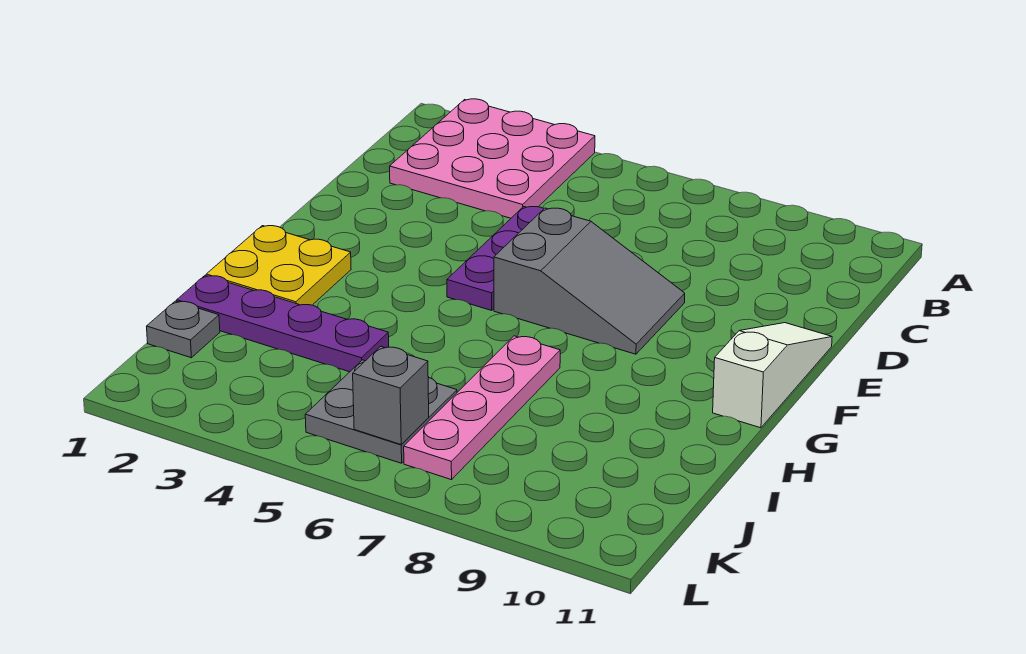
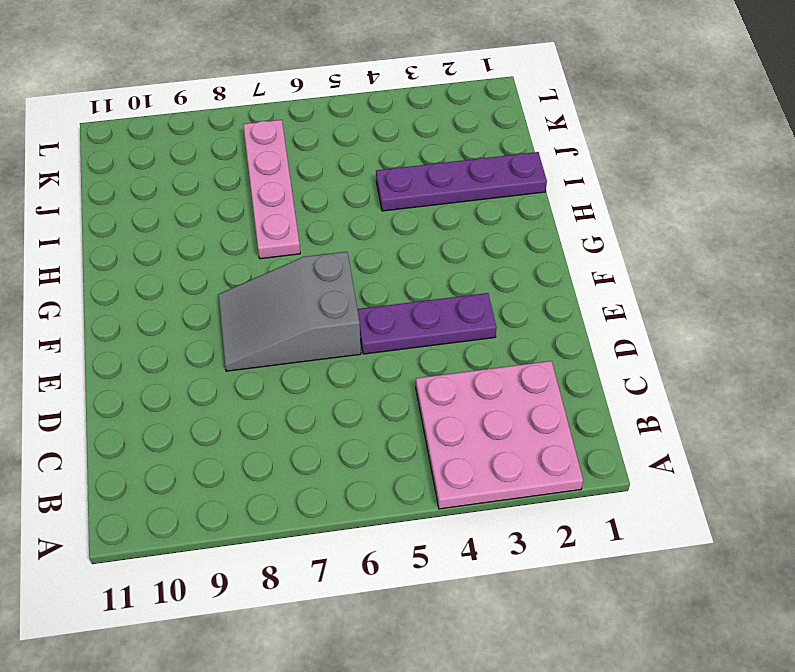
purple 1x3 plate [357,293,497,354] -> purple 1x3 plate turned to [447,207,544,310]
none -> white 1x3 slope [713,323,832,428]
none -> yellow 2x2 plate [206,226,351,305]

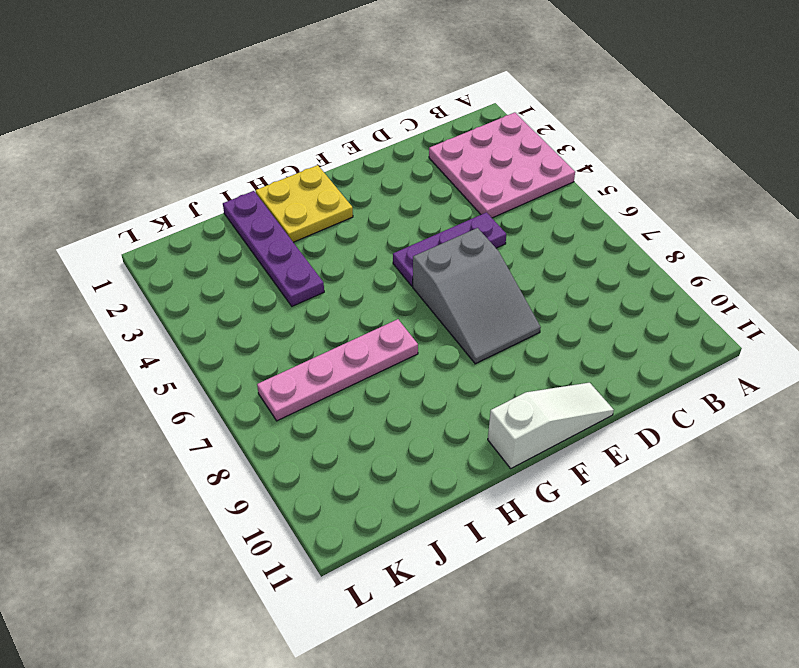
none -> grey 1x1 plate [147,301,220,358]
none -> grey 2x2 plate [305,360,457,463]

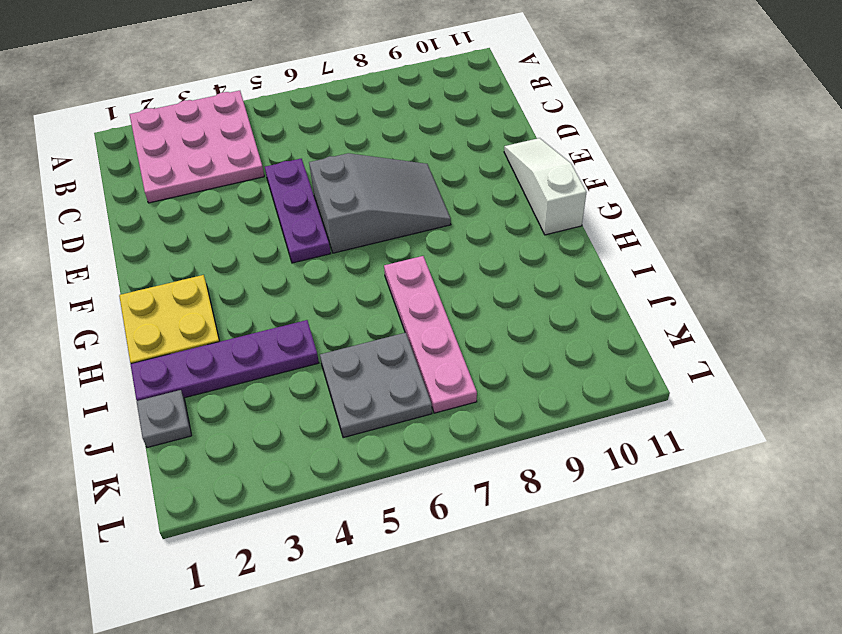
none -> grey 1x1 brick [353,347,429,445]

